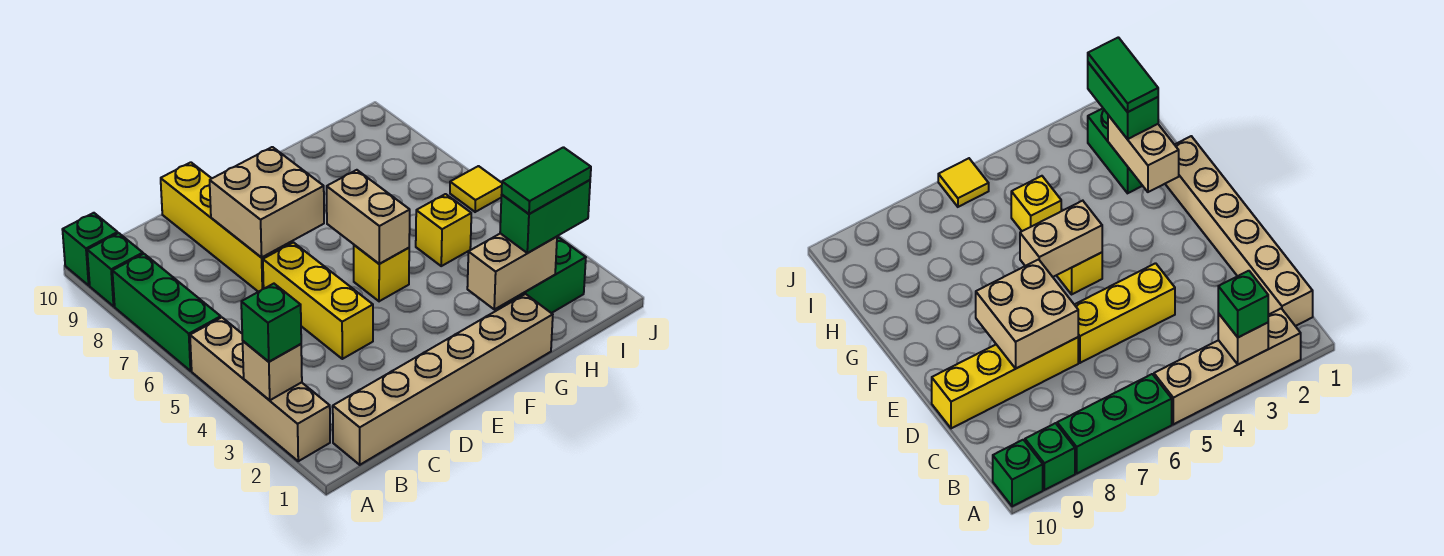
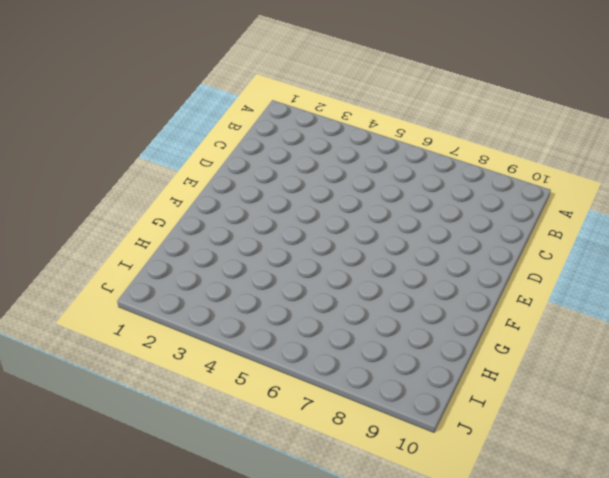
none -> tan 1x4 brick [190,317,330,461]
none -> green 1x3 brick [112,254,221,371]
none -> green 1x1 brick [87,233,143,306]

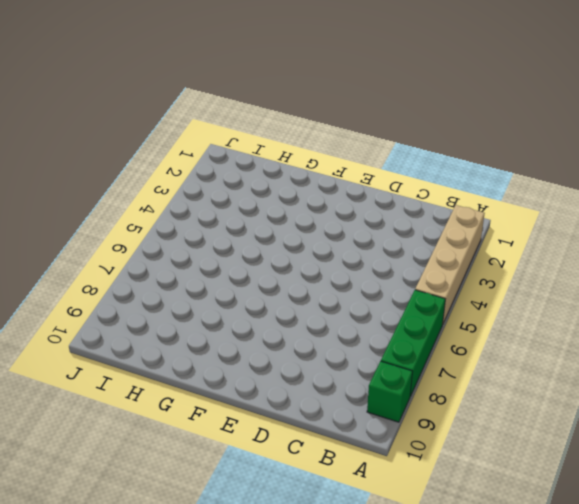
none -> green 1x1 brick [62,213,118,285]
none -> tan 1x6 brick [333,294,553,465]
none -> yellow 1x3 brick [263,243,373,359]

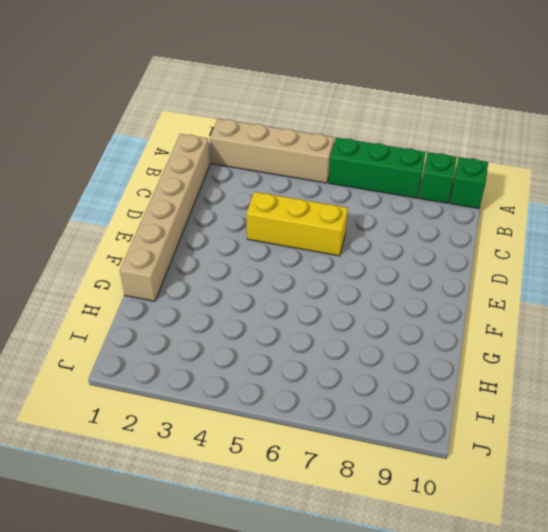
none -> yellow 1x4 brick [161,162,292,292]
none -> yellow 1x1 brick [354,245,409,301]
none -> green 1x2 brick [497,238,586,313]

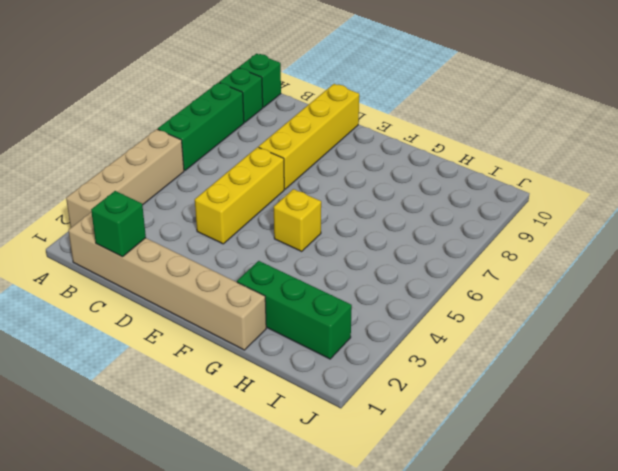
green 1x1 brick [91,191,146,257] -> green 1x1 brick moved to [241,284,301,362]
green 1x3 brick [237,261,352,359] -> green 1x2 brick [497,238,586,313]
none -> yellow 1x1 brick [416,194,471,266]
none -> yellow 1x1 tile [450,166,502,212]
none -> tan 1x1 brick [243,341,302,400]

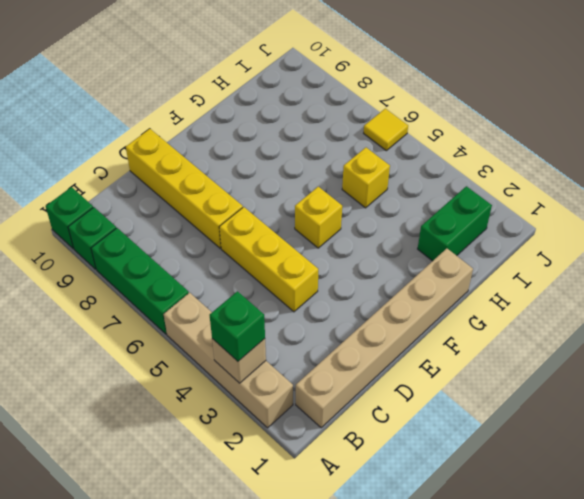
none -> tan 2x2 brick [210,147,324,258]
none -> tan 1x2 brick [327,170,410,264]
none -> tan 1x2 brick [467,233,557,309]

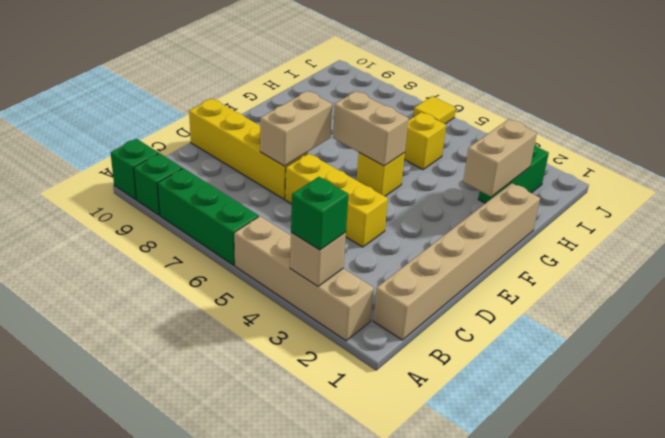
tan 1x2 brick [260,91,332,166] -> tan 2x2 brick [210,147,324,258]
none -> green 1x2 brick [500,180,590,253]
none -> green 1x2 tile [502,147,591,214]

